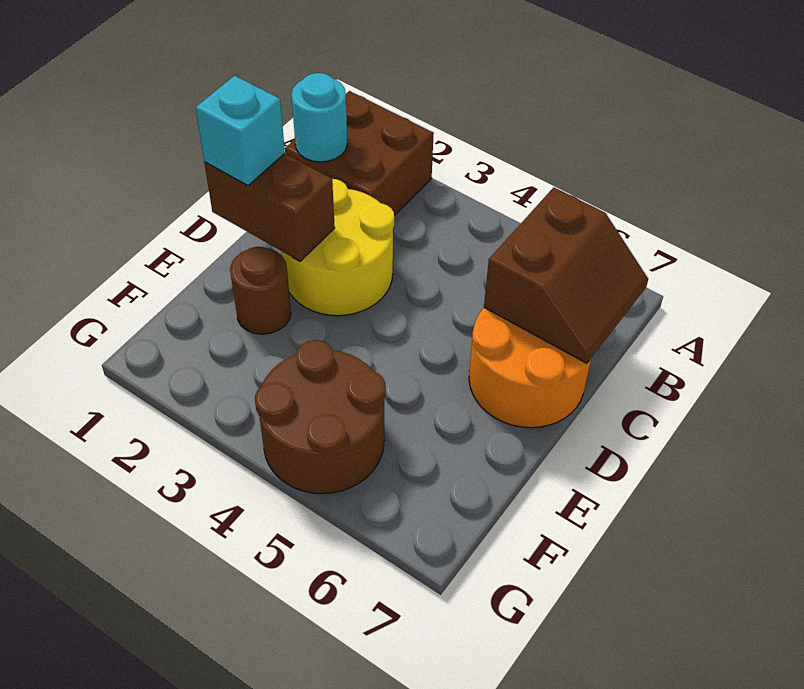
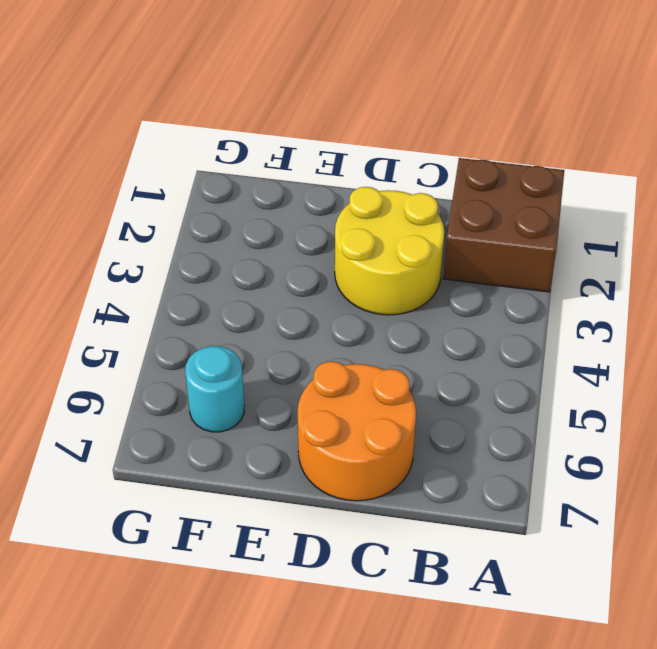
cyan 1x1 round brick [185,346,245,432] -> cyan 1x1 round brick moved to [291,73,347,162]
none -> brown 1x1 round brick [230,247,291,334]
none -> brown 2x2 round brick [255,340,386,494]

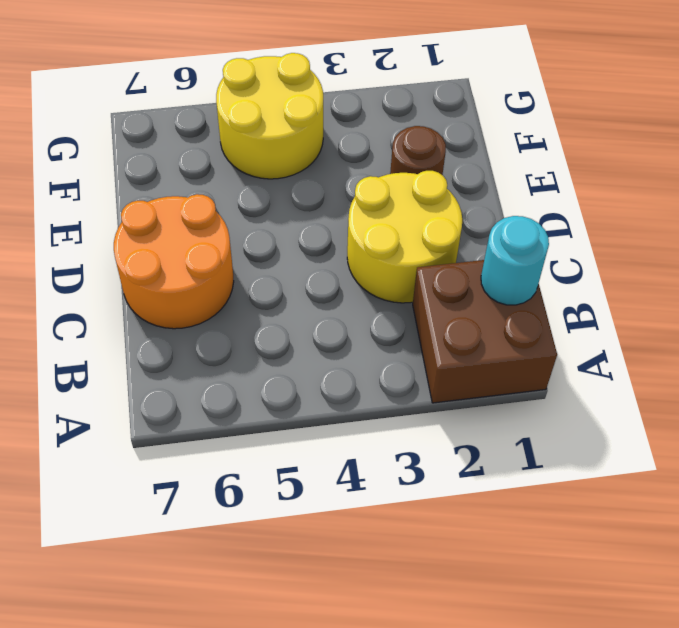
yellow 2x2 round brick [216,53,323,179] -> brown 2x2 round brick [255,340,386,494]
none -> brown 2x2 slope [484,187,648,363]
none -> brown 1x2 brick [204,154,335,261]

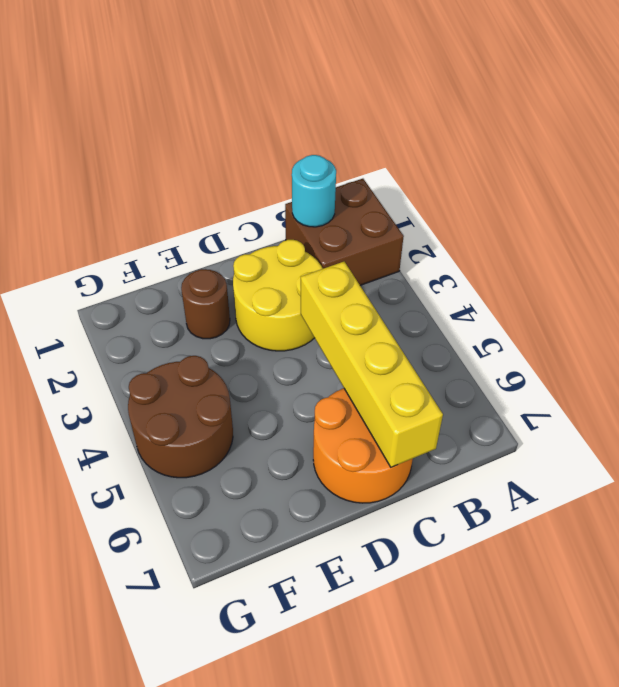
yellow 1x4 brick [301,262,443,467] -> brown 2x2 slope [484,187,648,363]
none -> brown 1x2 brick [204,154,335,261]
none -> cyan 1x1 brick [196,76,285,185]

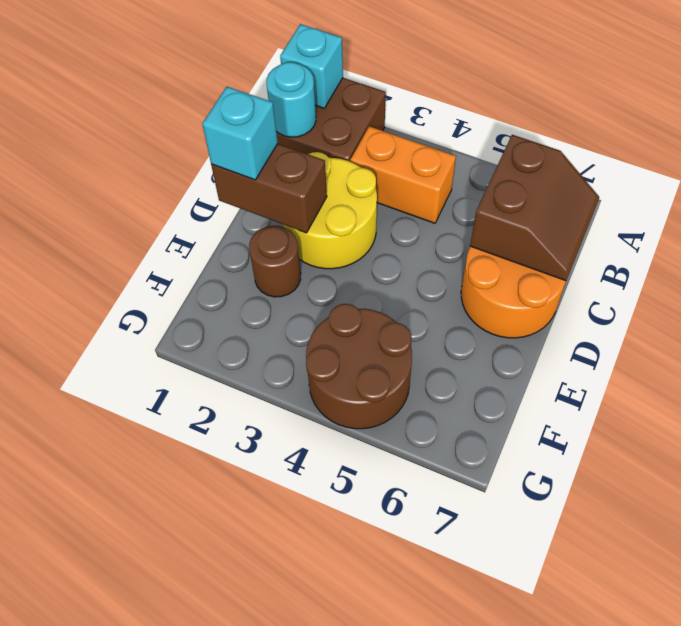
cyan 1x1 brick [280,24,343,108] -> none
orange 1x2 brick [350,126,456,223] -> none

